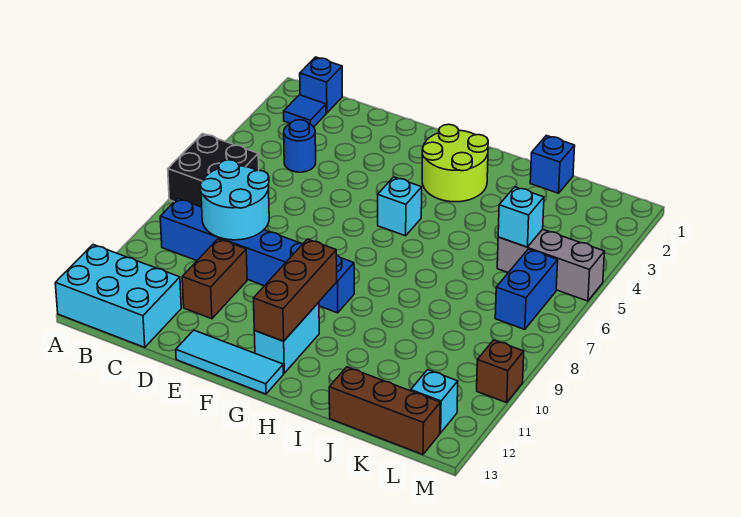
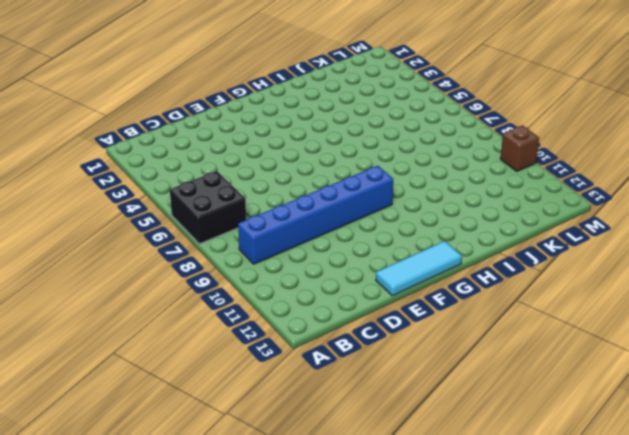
none -> cyan 2x3 brick [55,245,181,347]
none -> blue 1x1 brick [300,57,342,113]
none -> blue 1x1 tile [284,95,326,127]

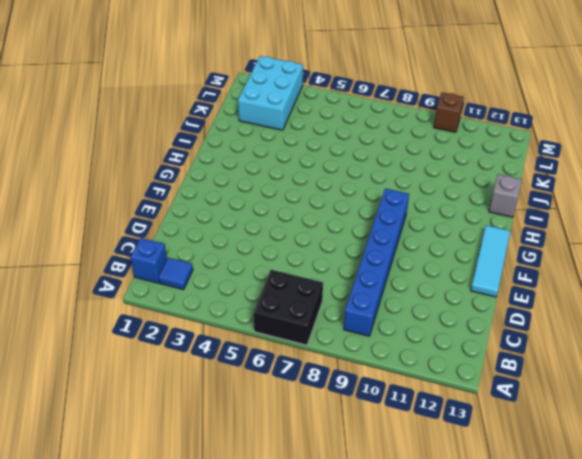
grey 1x1 brick [489,174,522,217] -> none
cyan 2x3 brick [238,56,303,130] -> cyan 2x3 brick moved to [55,245,181,347]
none -> blue 1x1 round brick [284,120,316,172]
none -> brown 1x2 brick [182,239,247,319]
none -> lime 2x2 round brick [422,124,488,202]

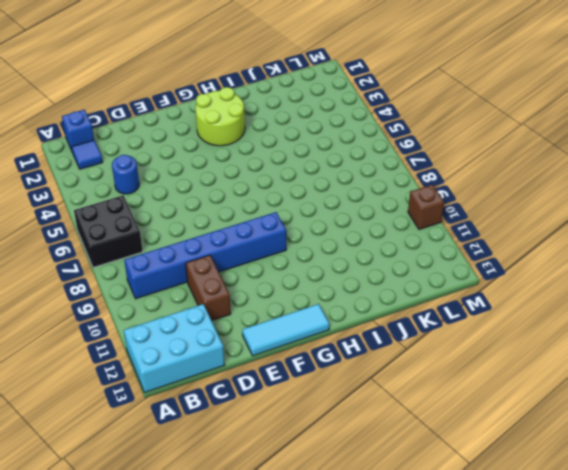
none -> cyan 1x1 brick [378,177,422,236]
none -> cyan 1x2 brick [254,302,319,373]
none -> blue 1x1 brick [530,135,575,193]

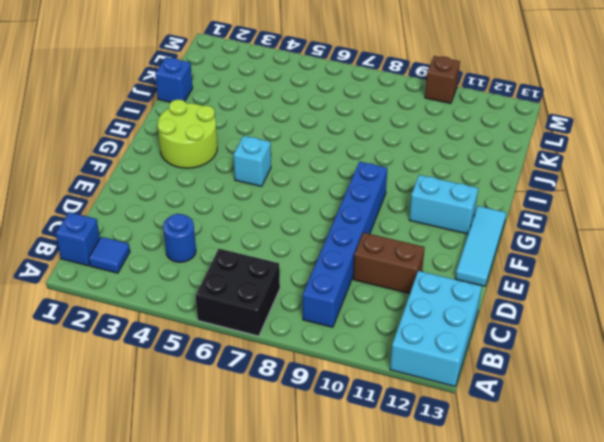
none -> brown 1x3 brick [329,367,440,455]
none -> grey 1x3 brick [497,229,605,301]
none -> blue 1x2 brick [495,249,558,329]

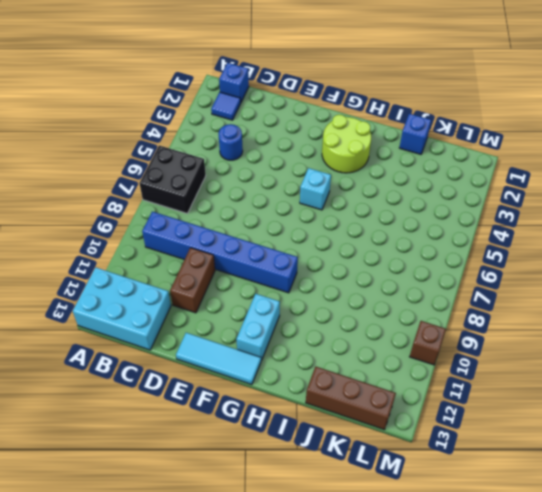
none -> grey 1x3 brick [497,229,605,301]
none -> blue 1x2 brick [495,249,558,329]
none -> cyan 1x1 brick [411,370,458,433]

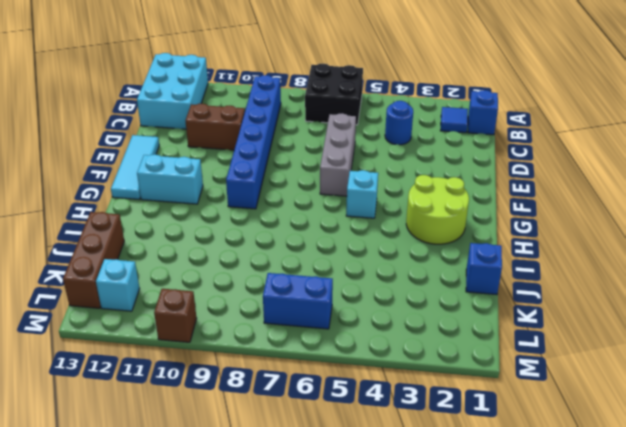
grey 1x3 brick [320,113,356,196] -> grey 1x3 brick moved to [497,229,605,301]
none -> cyan 2x2 round brick [200,160,269,240]
none -> brown 1x3 brick [253,239,337,341]
none -> cyan 1x1 brick [498,187,544,247]

